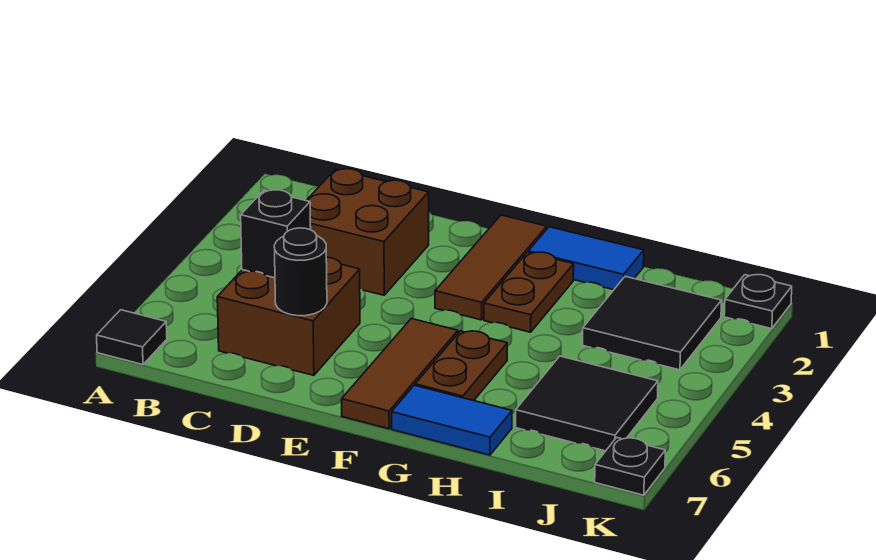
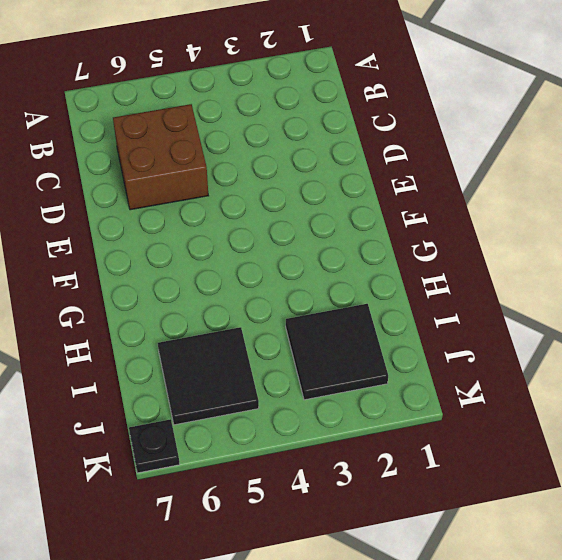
none -> black 1x1 tile [97,310,167,365]
none -> brown 2x2 brick [306,169,429,295]
none -> brown 1x3 tile [435,215,547,320]

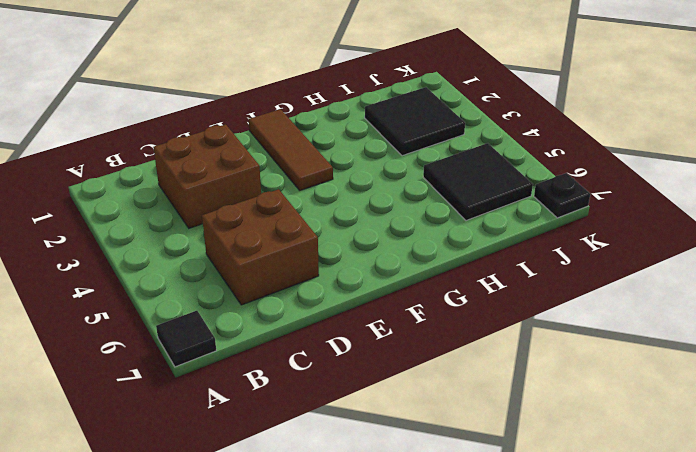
none -> brown 1x3 tile [342,319,458,429]
none -> blue 1x2 tile [528,227,644,290]
none -> brown 1x2 plate [484,252,574,332]

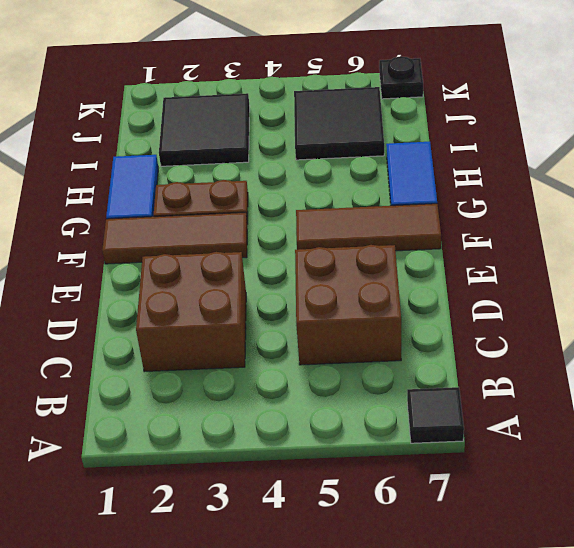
none -> brown 1x2 plate [415,331,507,401]
none -> black 1x1 plate [724,275,792,329]
none -> black 1x1 brick [241,190,311,278]

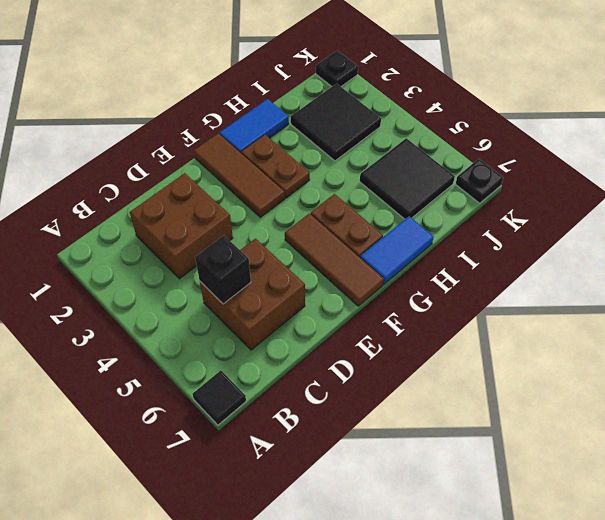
none -> black 1x1 round brick [274,228,327,316]

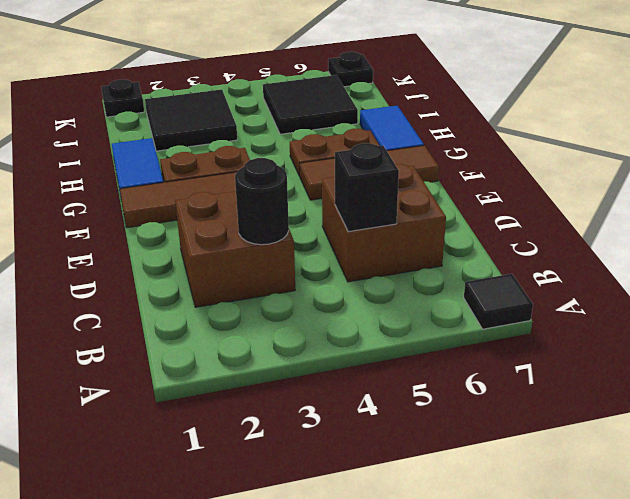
black 1x1 round brick [235,158,289,245] -> black 1x1 round brick moved to [274,228,327,316]

